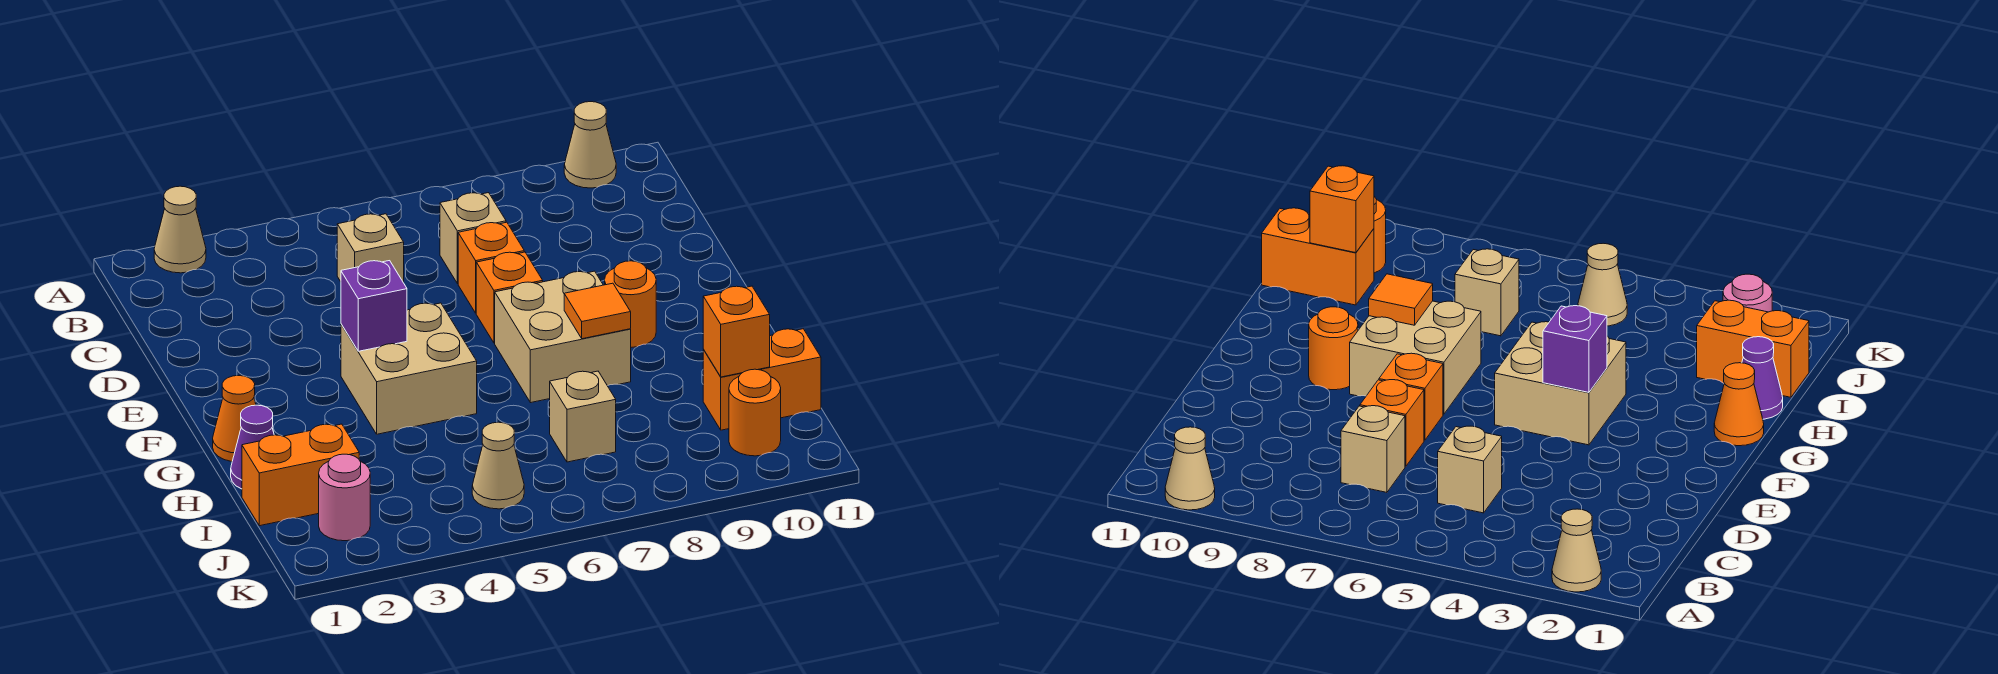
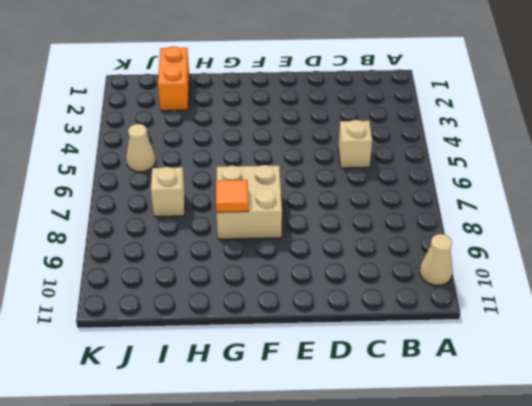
none -> tan 1x1 cone [154,186,206,273]
none -> tan 1x1 brick [440,193,506,284]
none -> orange 1x1 brick [458,222,524,313]

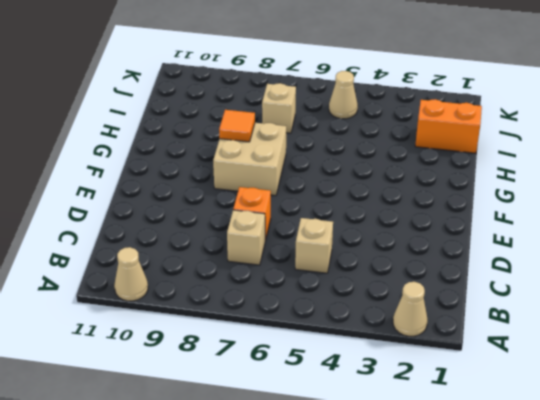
none -> orange 1x1 brick [476,252,543,343]
none -> tan 2x2 brick [341,303,477,434]
none -> orange 1x1 round brick [605,261,656,347]

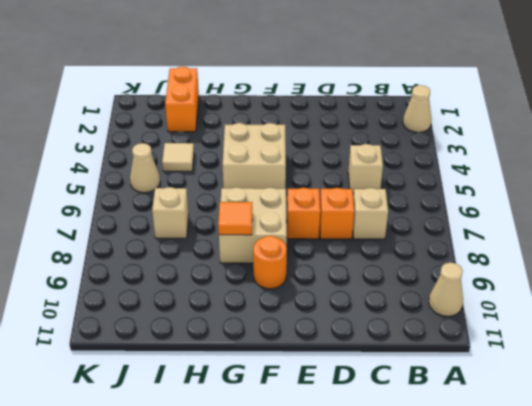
tan 1x1 tile [162,143,194,172] -> none
none -> orange 1x1 cone [213,376,256,462]
none -> purple 1x1 cone [231,405,274,489]
none -> orange 1x2 brick [703,329,821,430]

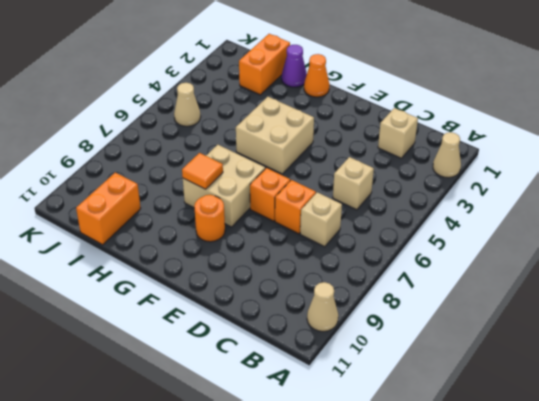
tan 1x1 brick [378,108,418,158] -> tan 1x1 brick moved to [550,371,616,462]
none -> pink 1x1 round brick [319,454,370,541]
none -> orange 1x1 round brick [729,369,781,456]
none -> purple 1x1 brick [341,261,407,351]

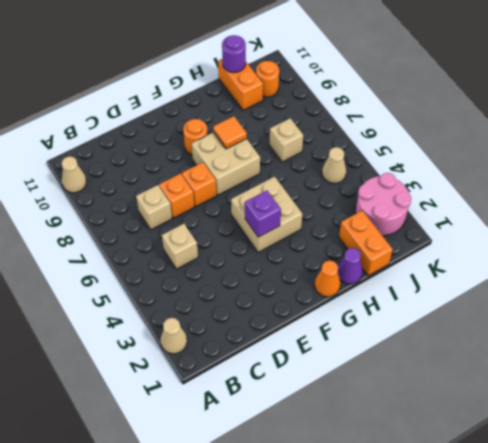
purple 1x1 round brick [222,35,246,73] -> none
pink 2x2 round brick [356,173,411,236] -> pink 1x1 round brick [319,454,370,541]
none -> orange 1x1 brick [703,286,770,377]

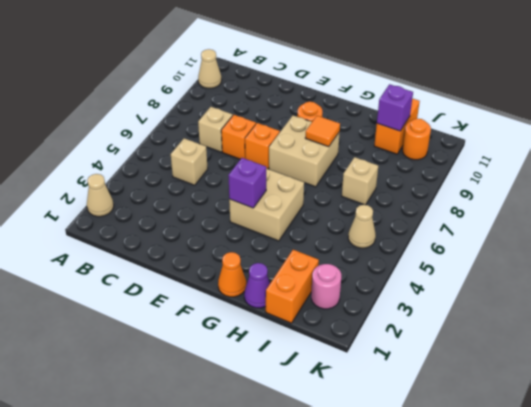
purple 1x1 brick [377,84,413,131] -> orange 1x1 brick [703,286,770,377]

